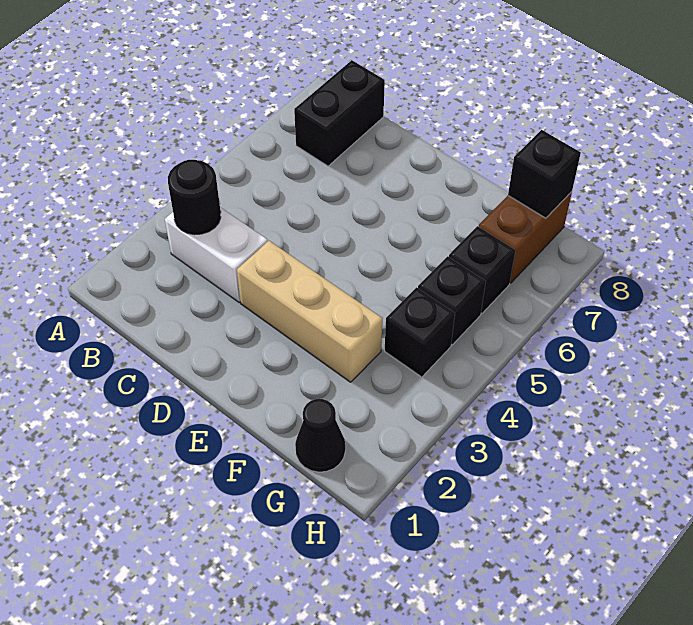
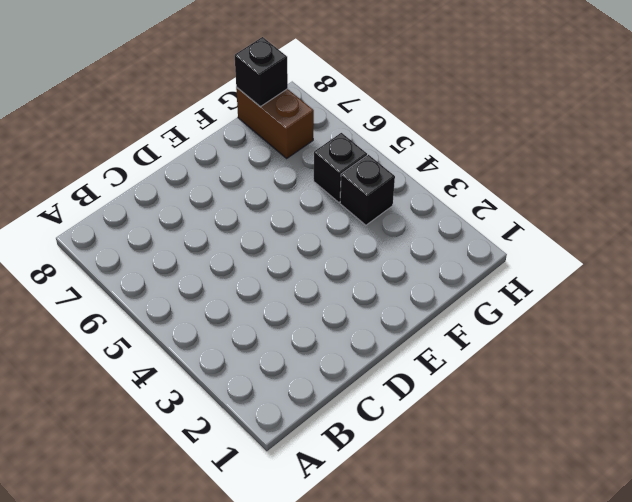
none -> white 1x2 brick [165,207,267,302]
none -> black 1x2 brick [294,60,385,166]

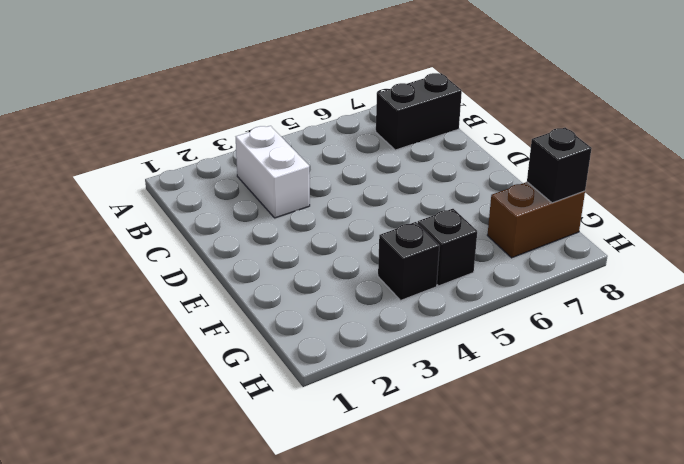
none -> tan 1x3 brick [237,241,382,382]
none -> black 1x1 cone [295,399,345,472]

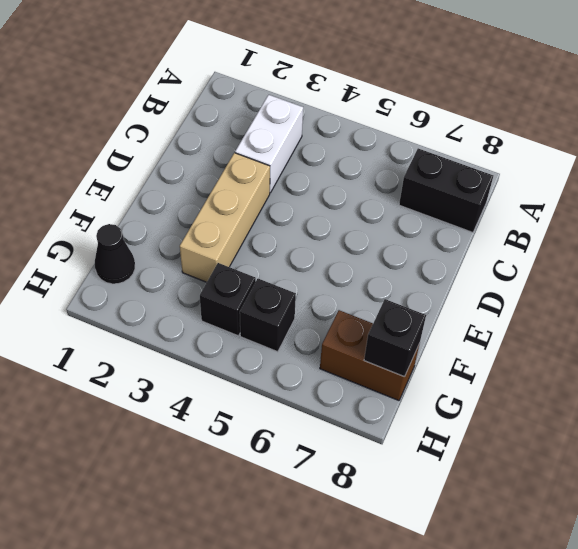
none -> black 1x1 brick [449,226,516,313]
none -> black 1x1 round brick [168,160,221,235]

